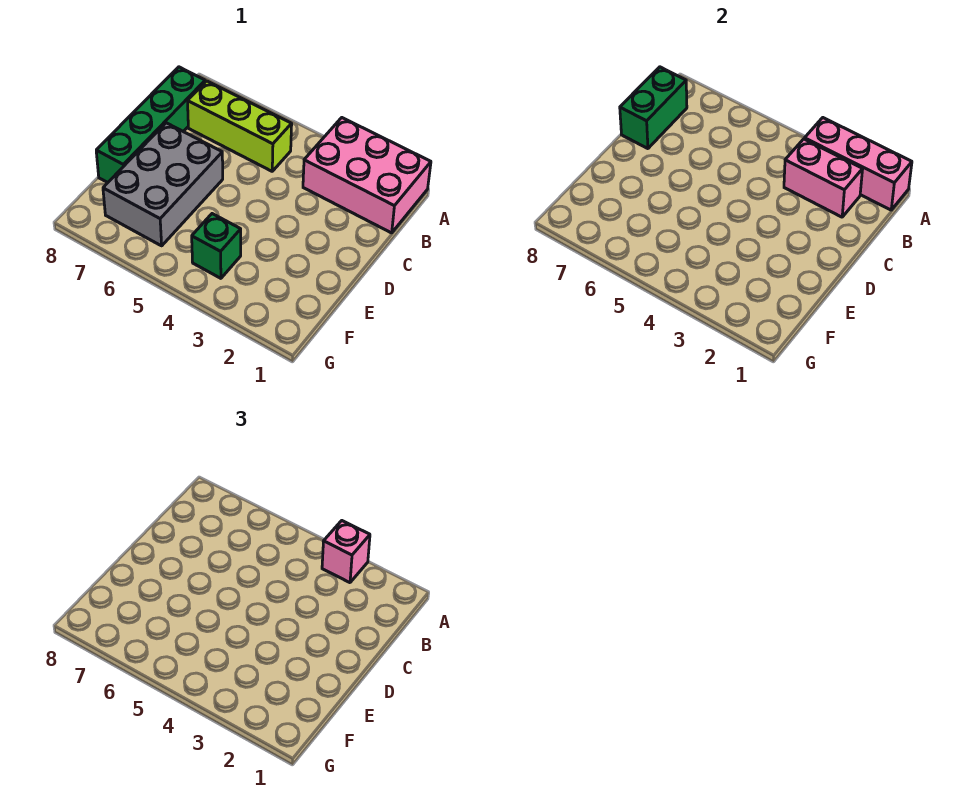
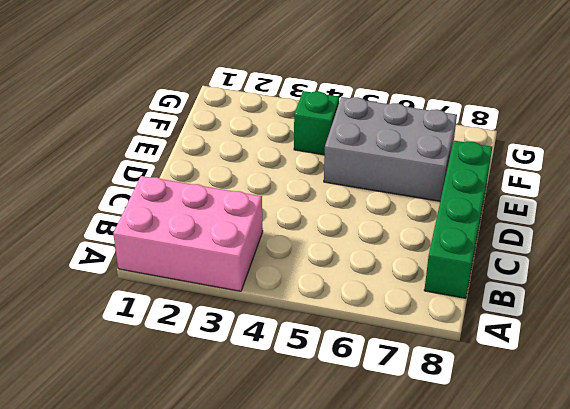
grey 2x3 brick [324,97,457,201] -> grey 2x3 brick turned to [103,123,223,246]
none -> lime 1x3 brick [188,81,292,171]
none -> pink 1x3 brick [804,118,912,210]

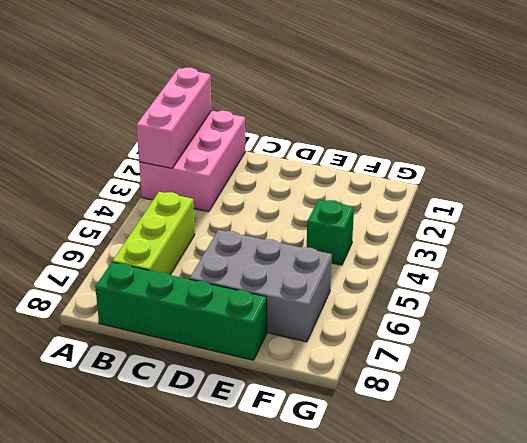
none -> pink 1x2 brick [784,139,863,217]
none -> green 1x2 brick [620,67,687,149]

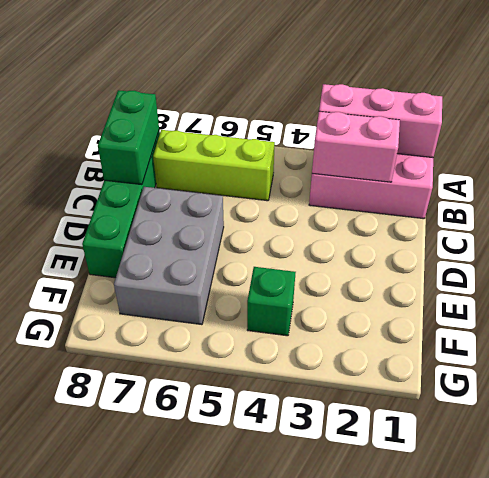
none -> pink 1x1 brick [322,521,370,583]

